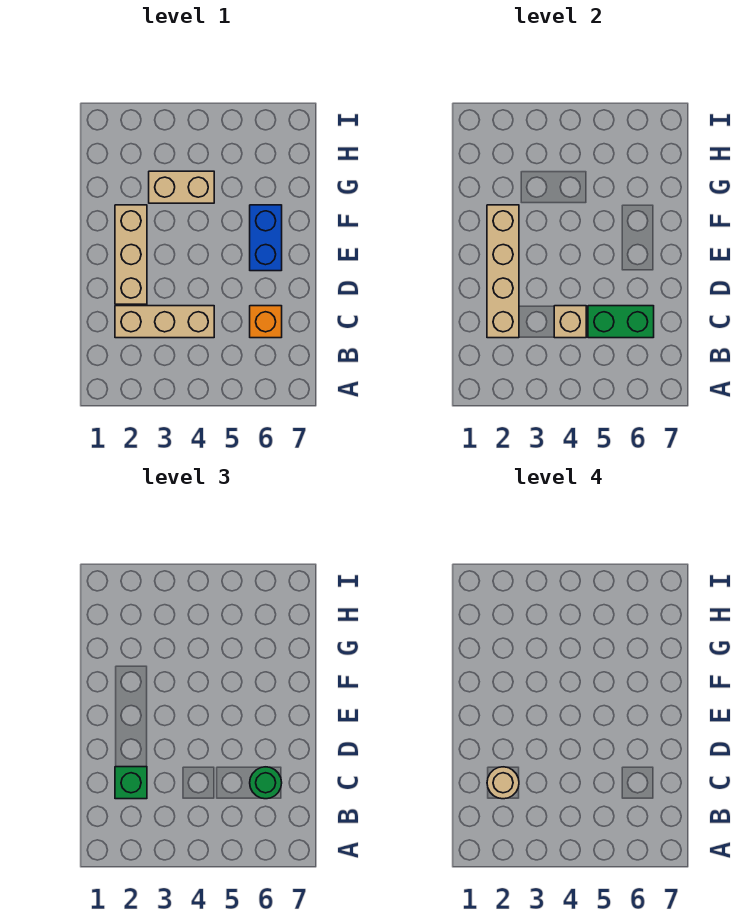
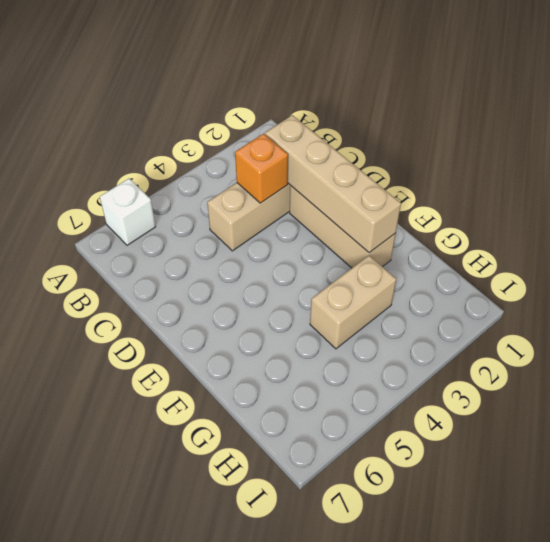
white 1x1 brick [100,179,156,245] -> none
orange 1x1 brick [235,134,288,203] -> orange 1x1 brick moved to [250,306,282,338]
none -> blue 1x2 brick [250,205,282,271]
none -> tan 1x1 brick [554,306,586,338]

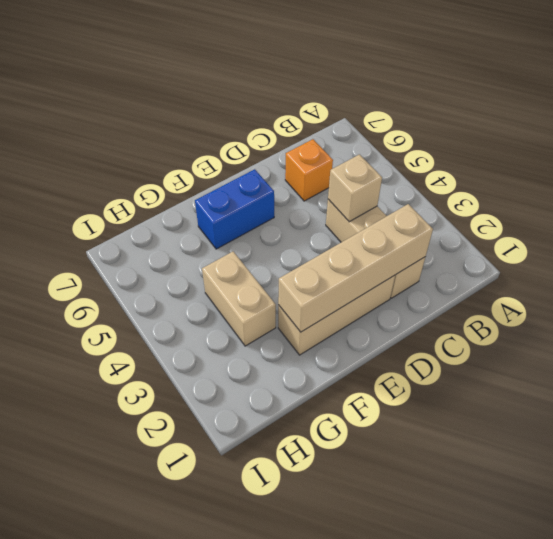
none -> green 1x2 brick [588,306,654,338]
none -> green 1x1 brick [115,767,147,799]

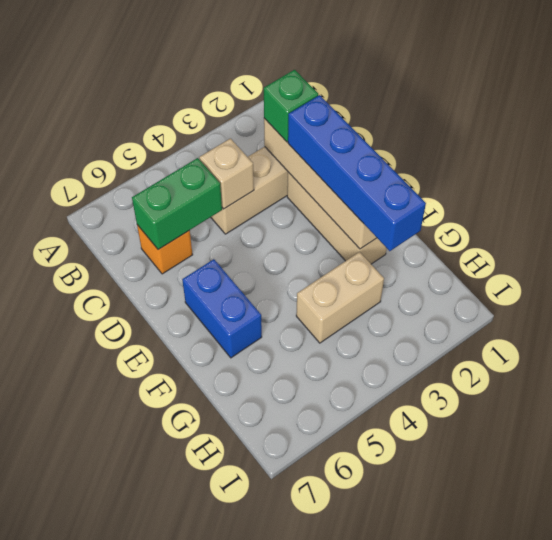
blue 1x4 brick [288,95,426,251] -> none
none -> green 1x1 round brick [250,767,282,799]
none -> tan 1x1 round brick [487,767,519,799]

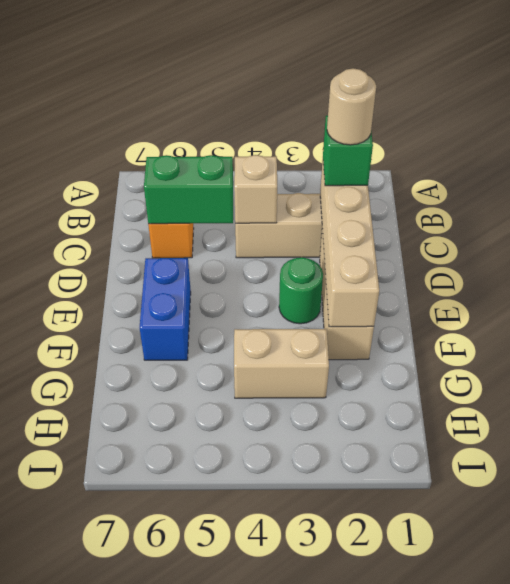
green 1x1 round brick [279,257,323,324] -> green 1x1 round brick moved to [250,767,282,799]

